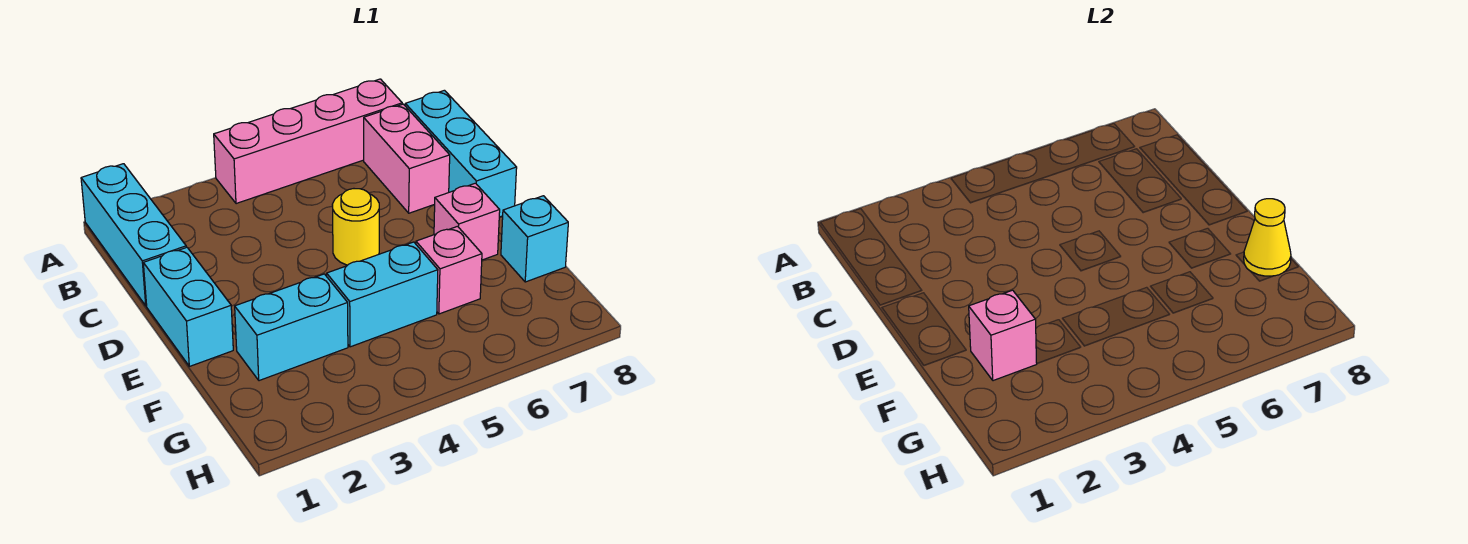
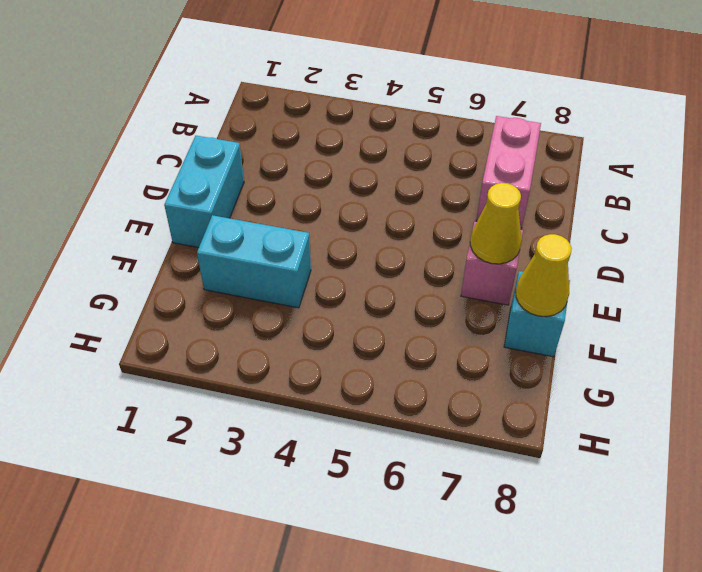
yellow 1x1 cone [470,183,522,264] -> none
none -> cyan 1x3 brick [81,164,186,306]
none -> pink 1x4 brick [214,79,402,204]
none -> cyan 1x3 brick [405,90,517,217]

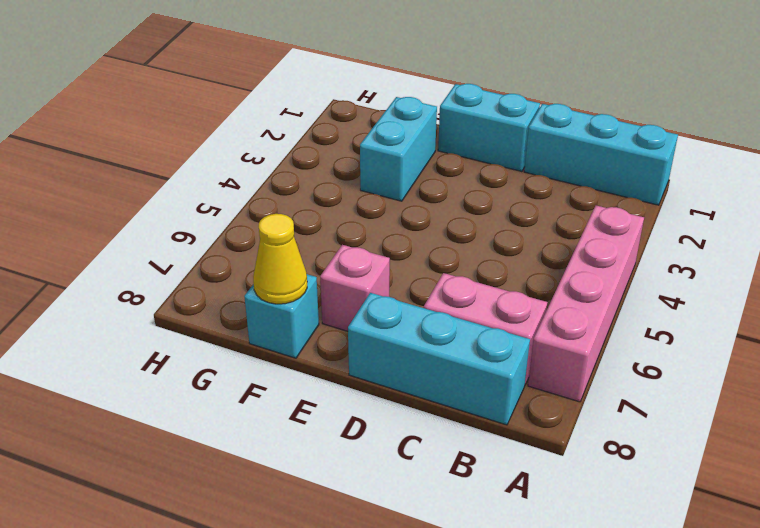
none -> yellow 1x1 round brick [332,189,379,265]
none -> cyan 1x2 brick [327,242,438,347]
none -> pink 1x1 brick [416,226,482,314]

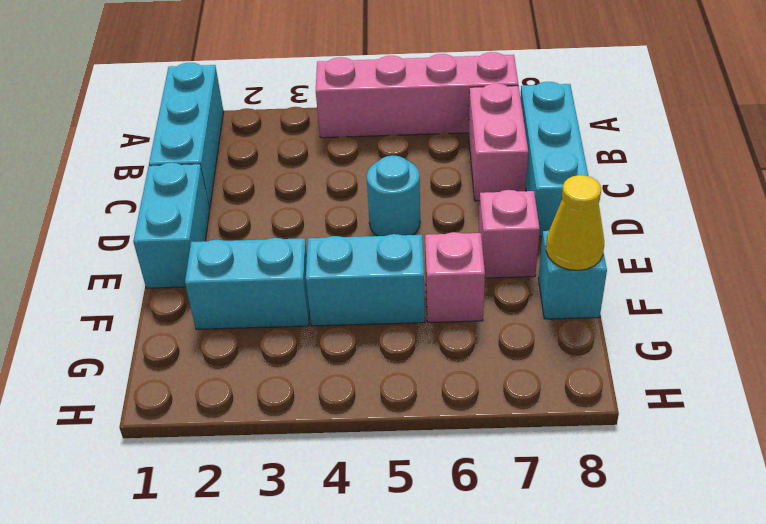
cyan 1x1 round brick [367,156,420,236] -> yellow 1x1 round brick [332,189,379,265]
none -> pink 1x1 brick [969,290,1037,381]

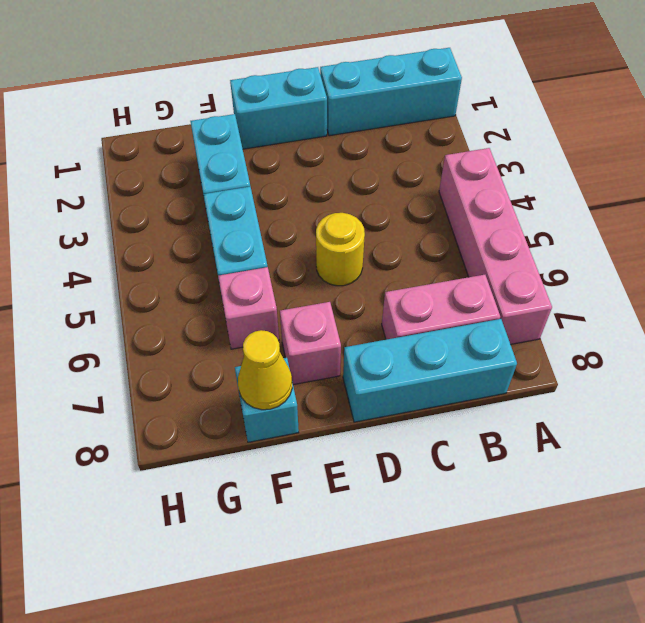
none -> pink 1x1 brick [969,290,1037,381]

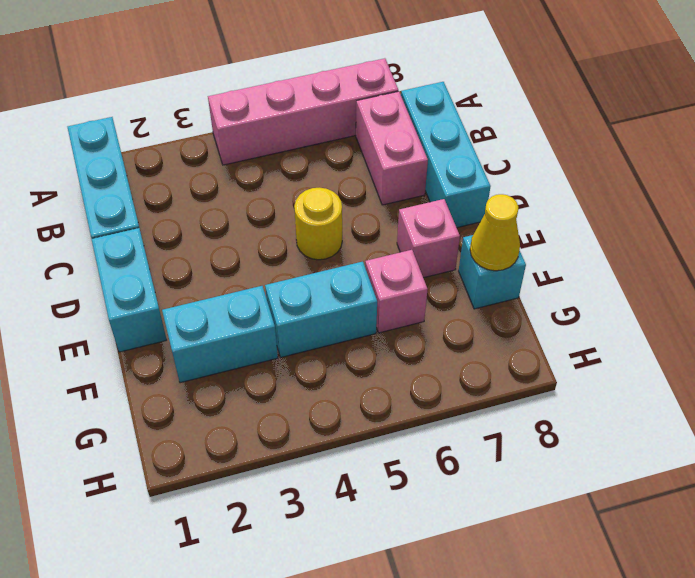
none -> pink 1x1 brick [969,290,1037,381]

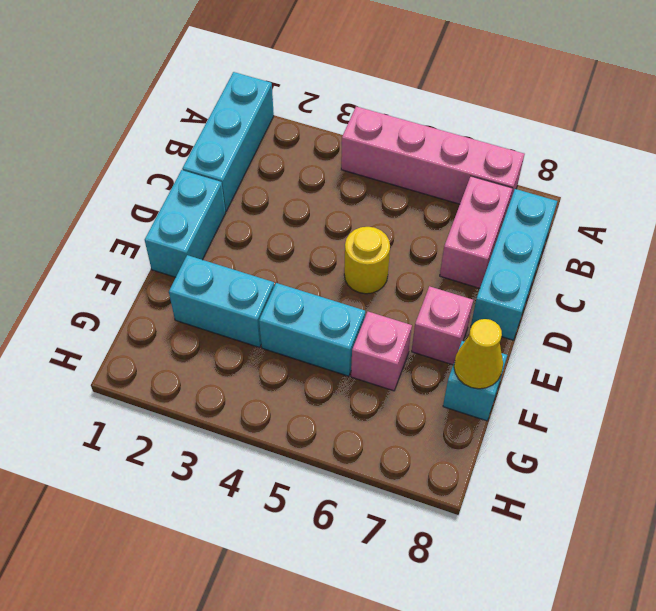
none -> pink 1x1 brick [969,290,1037,381]

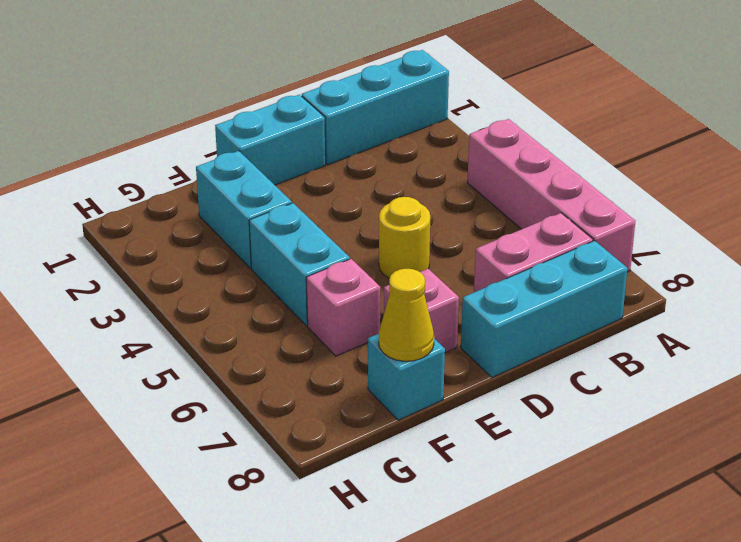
none -> pink 1x1 brick [969,290,1037,381]

